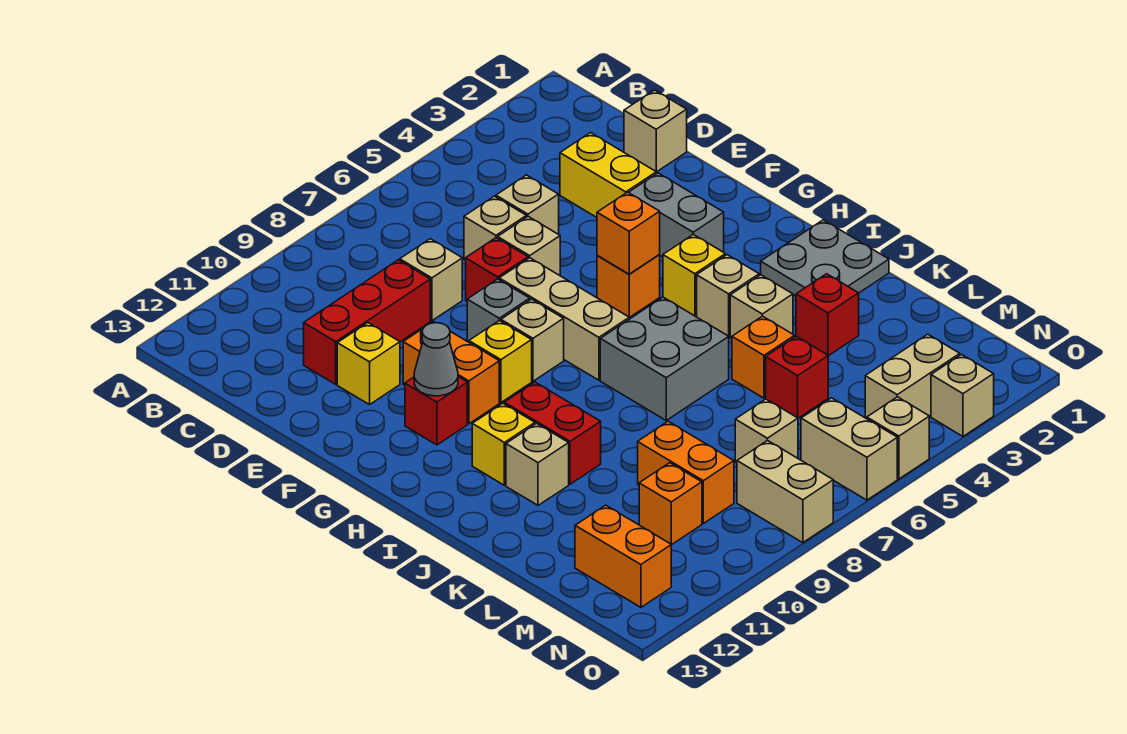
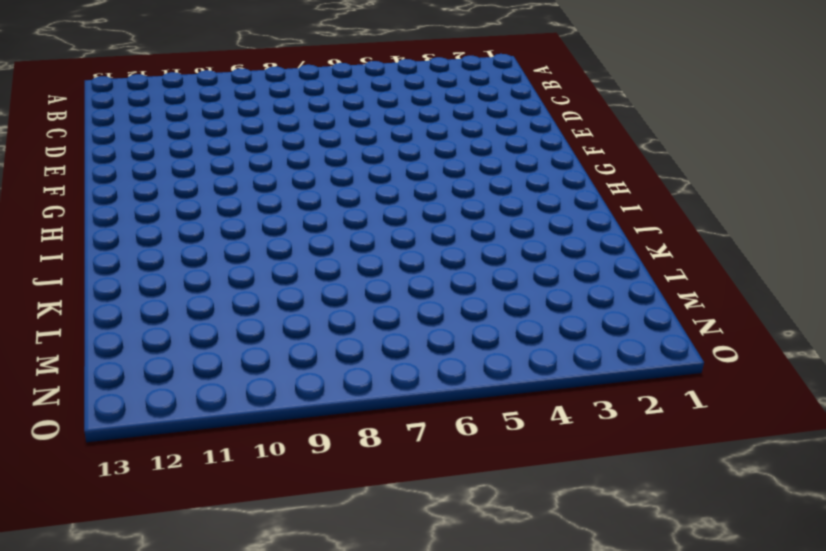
none -> tan 1x1 brick [624,90,687,172]
none -> yellow 1x2 brick [560,133,656,217]
none -> tan 1x1 brick [496,175,559,234]
none -> tan 1x1 brick [464,196,526,260]

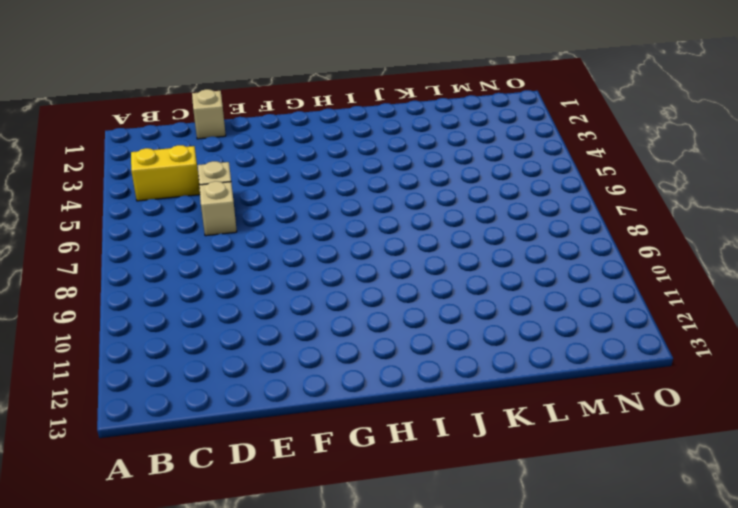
yellow 1x2 brick [131,145,200,201] -> yellow 1x2 brick moved to [560,133,656,217]
none -> tan 1x1 brick [400,239,462,321]
none -> red 1x3 brick [304,260,430,384]
none -> tan 1x1 brick [498,217,560,275]
none -> red 1x1 brick [466,238,528,301]

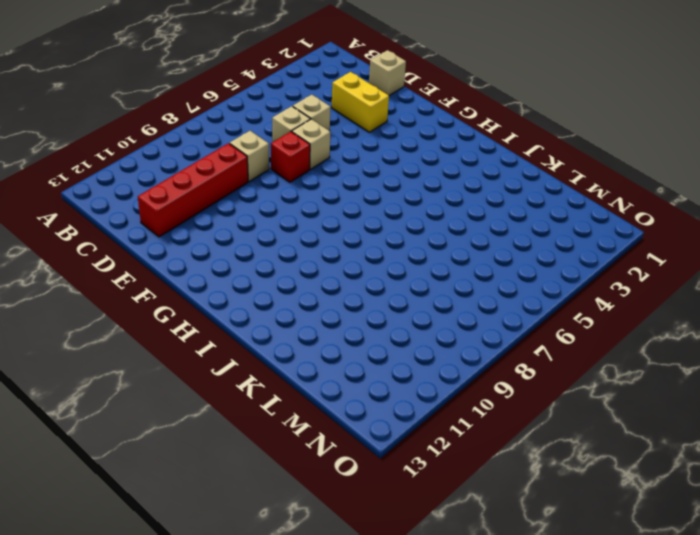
red 1x4 brick [138,143,248,237] -> red 1x3 brick [304,260,430,384]
none -> yellow 1x1 brick [337,323,400,405]
none -> grey 1x2 brick [629,173,724,257]
none -> tan 1x3 brick [499,258,629,380]
none -> grey 1x1 brick [467,279,530,342]

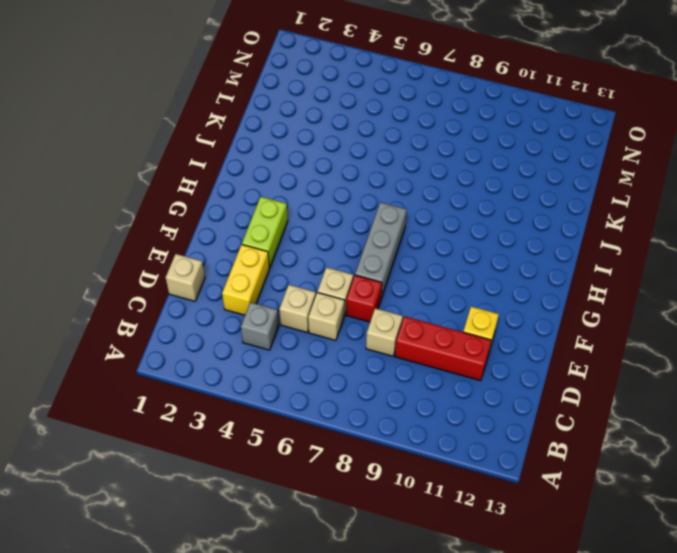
grey 1x1 brick [241,302,279,350] -> grey 1x1 brick moved to [467,279,530,342]
lime 1x2 brick [242,197,288,268] -> grey 1x2 brick [629,173,724,257]
grey 1x3 brick [355,202,407,298] -> tan 1x3 brick [499,258,629,380]
none -> orange 1x2 brick [403,322,499,424]
none -> orange 1x1 brick [597,255,660,318]
none -> tan 1x1 brick [501,299,564,381]
none -> yellow 1x1 brick [469,320,532,402]

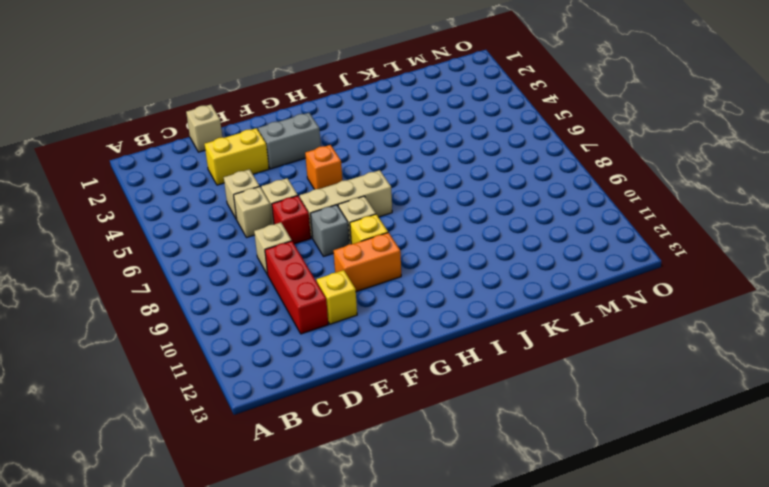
none -> red 1x1 brick [405,377,467,445]
none -> yellow 1x1 brick [663,234,725,316]
none -> grey 2x2 plate [761,220,889,296]
none -> tan 1x1 brick [697,255,759,336]

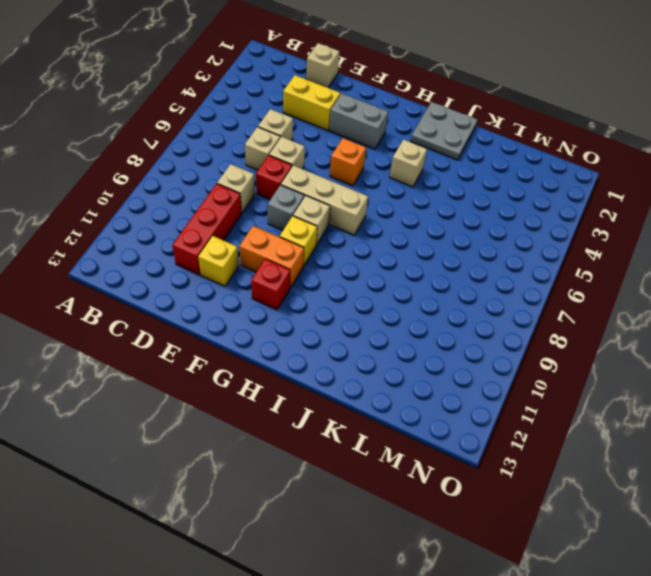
none -> yellow 1x1 brick [663,234,725,316]
none -> grey 2x2 brick [600,297,729,420]
none -> red 1x2 brick [504,382,601,484]
none -> yellow 1x1 brick [472,403,535,485]

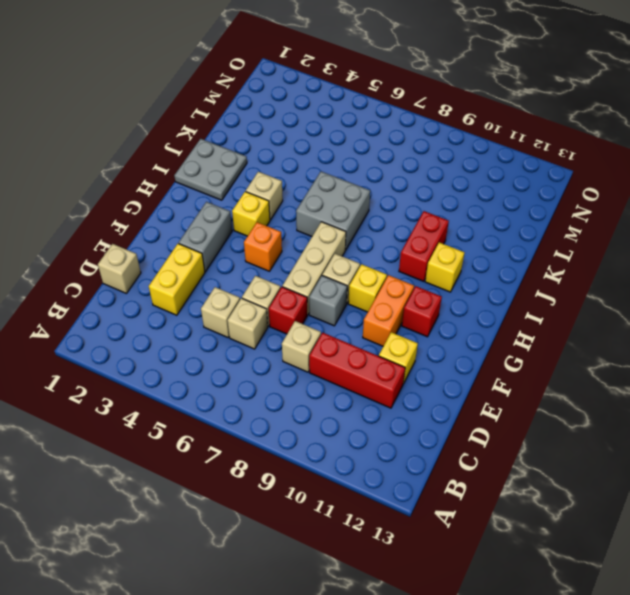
none -> tan 1x1 brick [730,275,793,339]
none -> tan 1x1 brick [506,424,569,505]
none -> red 1x1 brick [796,274,859,356]
none -> orange 1x1 brick [732,316,795,398]

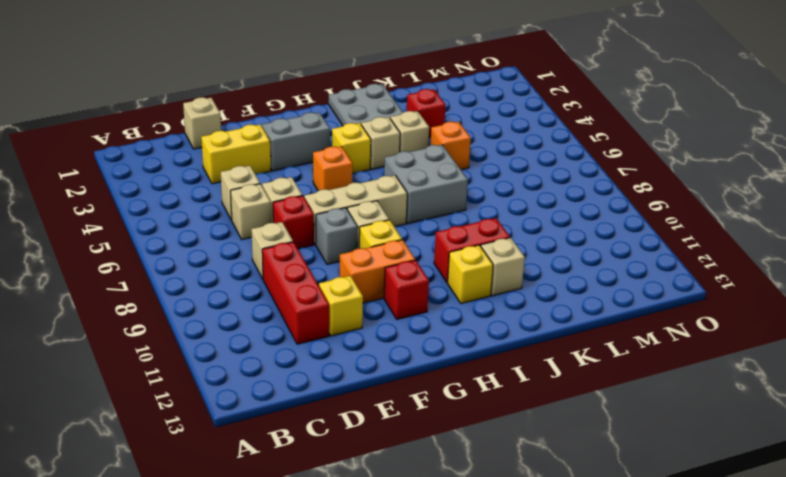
none -> red 1x1 brick [766,336,828,418]
none -> orange 1x2 brick [638,421,734,523]
none -> tan 1x1 brick [735,399,798,463]
none -> orange 1x1 brick [639,463,702,545]

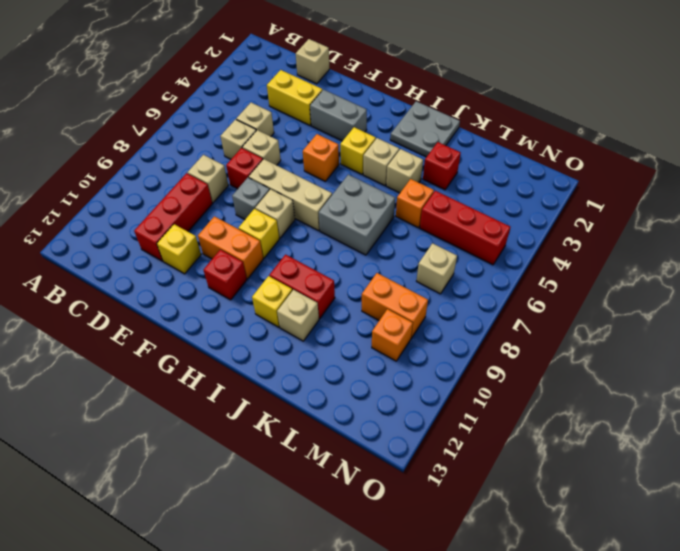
red 1x3 brick [420,191,510,265] -> red 1x1 brick [766,336,828,418]
none -> orange 1x2 brick [575,505,671,607]
none -> tan 1x2 brick [865,334,960,419]
none -> tan 1x2 brick [801,398,897,500]
none -> tan 1x2 brick [737,440,833,543]

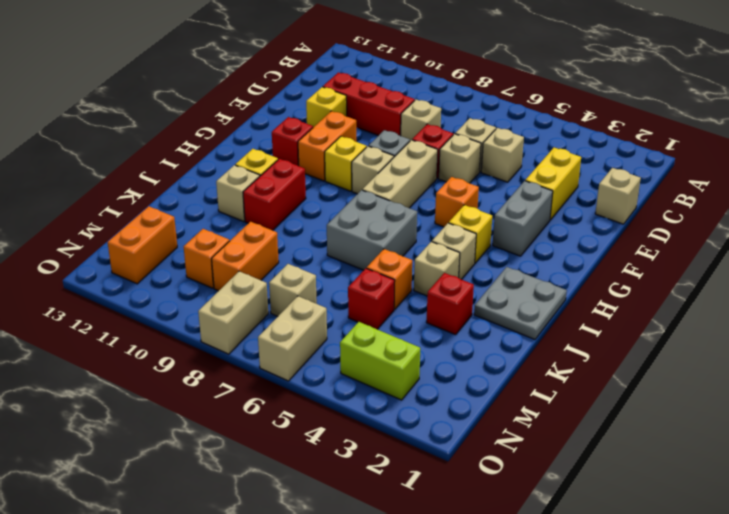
lime 1x2 brick [340,322,420,400] -> tan 1x2 brick [865,334,960,419]
none -> tan 1x1 brick [931,355,994,436]
none -> tan 1x1 brick [867,397,929,479]
none -> orange 1x1 brick [597,192,660,274]
none -> grey 1x1 cone [414,323,458,396]

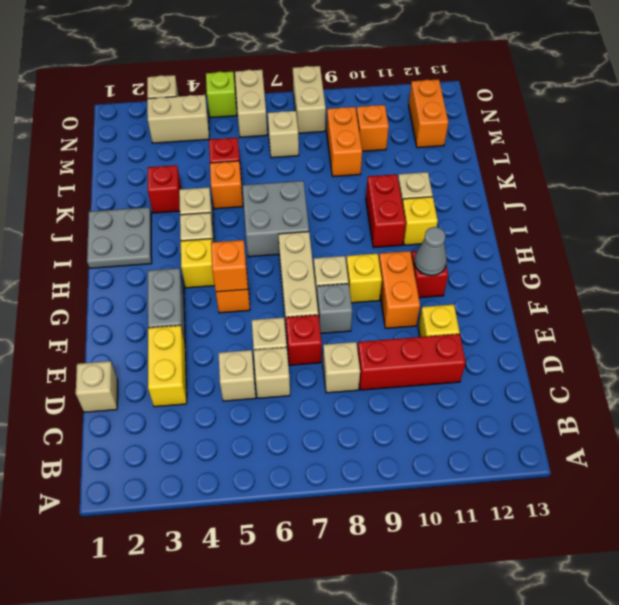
lime 1x1 brick [206,72,237,118] -> tan 1x1 brick [867,397,929,479]

